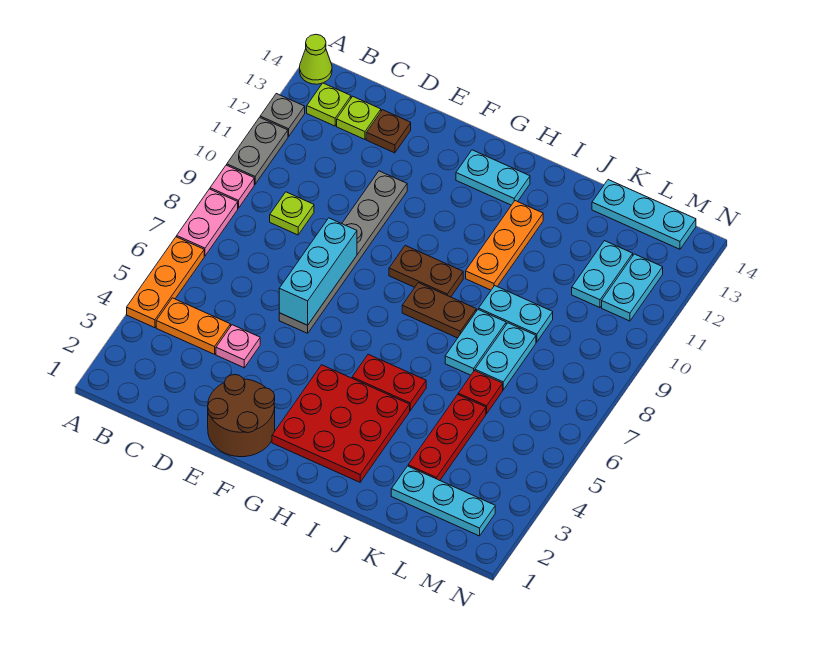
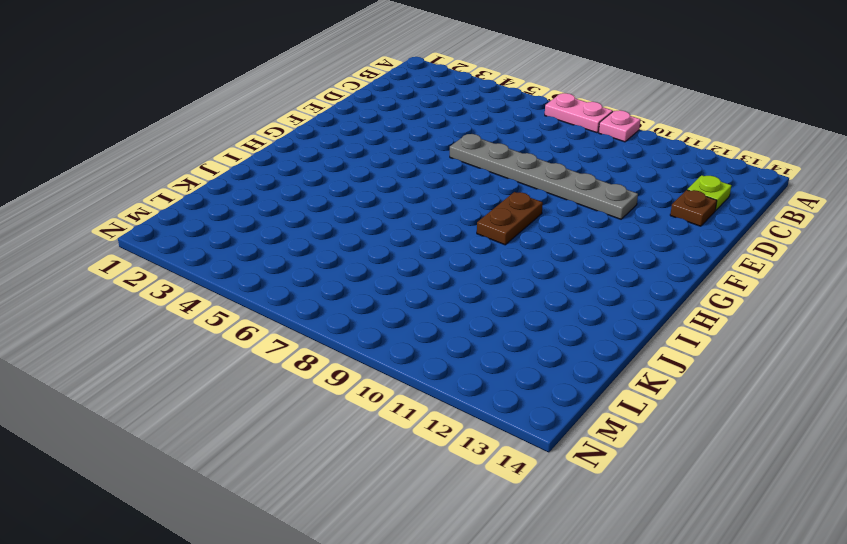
none -> orange 1x3 plate [127,237,204,328]
none -> grey 1x2 plate [227,117,288,184]
none -> grey 1x1 plate [260,94,305,137]
none -> lime 1x1 cone [300,34,332,84]

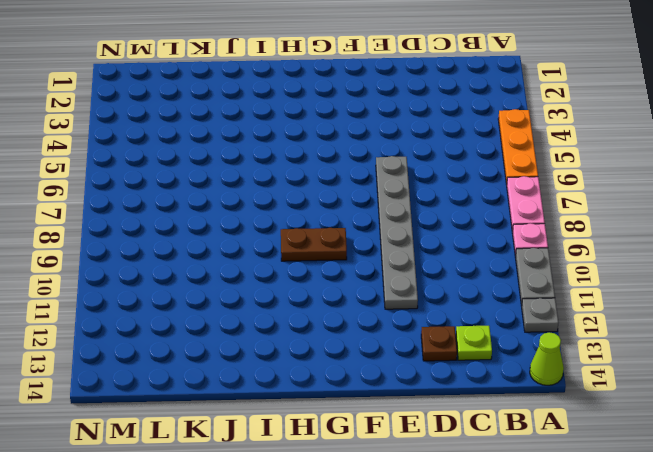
none -> orange 1x2 plate [156,298,231,354]
none -> lime 1x1 plate [307,83,351,126]
none -> lime 1x1 plate [270,192,314,235]
none -> pink 1x1 plate [216,325,260,368]

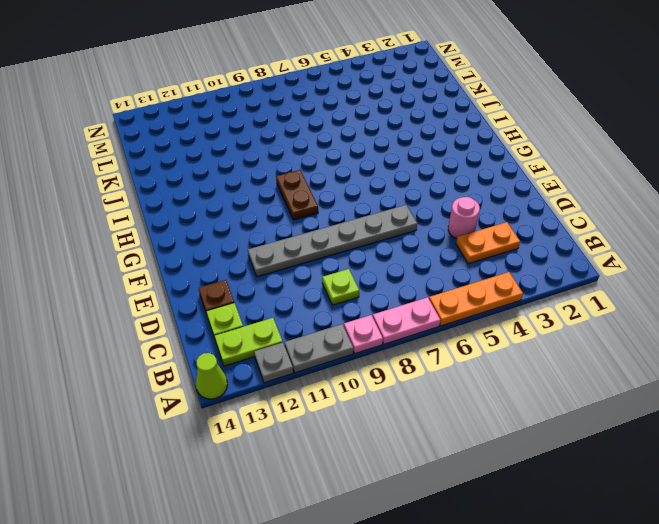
lime 1x2 plate [214,318,283,366] -> lime 1x1 plate [307,83,351,126]
orange 1x2 plate [456,222,520,264] -> orange 1x2 plate turned to [156,298,231,354]
pink 1x1 round brick [448,197,480,239] -> pink 1x1 plate [216,325,260,368]
none -> brown 2x2 round brick [208,375,275,457]
none -> red 3x3 plate [272,365,410,482]
none -> cyan 1x2 plate [456,150,530,205]
none -> red 1x2 plate [352,354,426,411]

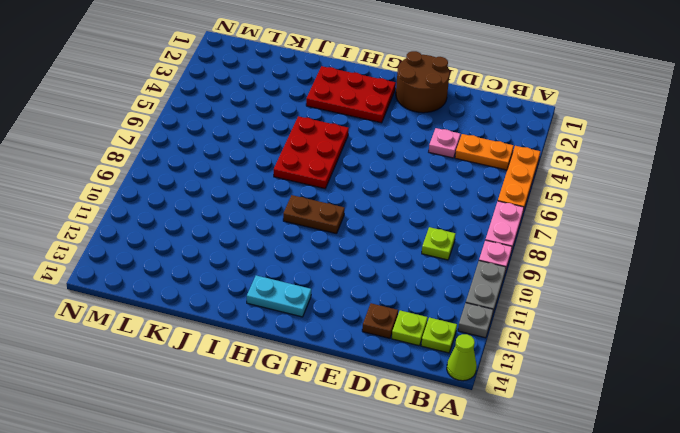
red 2x3 plate [306,66,396,123] -> red 3x3 plate [272,365,410,482]
red 2x3 plate [274,116,349,189] -> red 1x2 plate [352,354,426,411]
none -> grey 1x6 plate [279,171,407,333]
none -> brown 1x2 plate [402,283,476,338]
none -> orange 1x3 plate [466,201,543,290]
none -> cyan 1x2 plate [445,309,506,375]

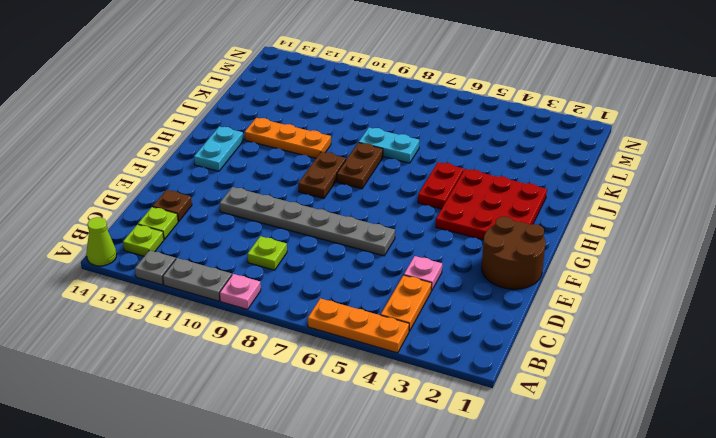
none -> pink 1x2 plate [177,189,238,256]
none -> cyan 1x2 plate [479,286,553,342]
none -> cyan 1x3 plate [391,466,495,536]
none -> red 1x3 plate [408,395,486,480]

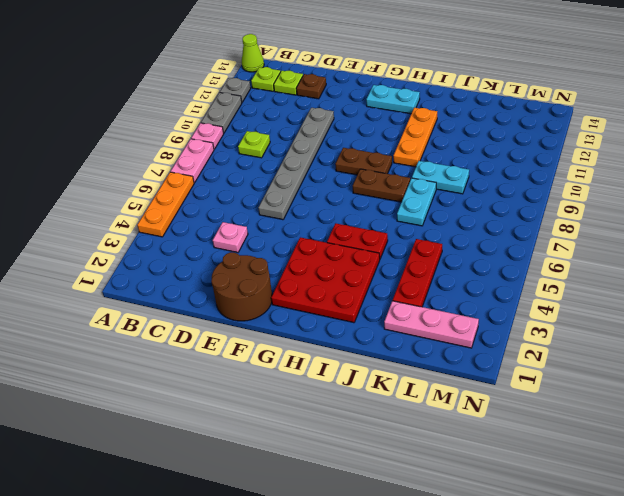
pink 1x3 plate [384,301,479,348] -> cyan 1x3 plate [391,466,495,536]
none -> orange 1x2 plate [156,298,231,354]
none -> red 1x1 plate [458,371,503,414]
none -> cyan 1x2 plate [475,323,536,390]
none -> cyan 1x3 plate [592,180,696,249]

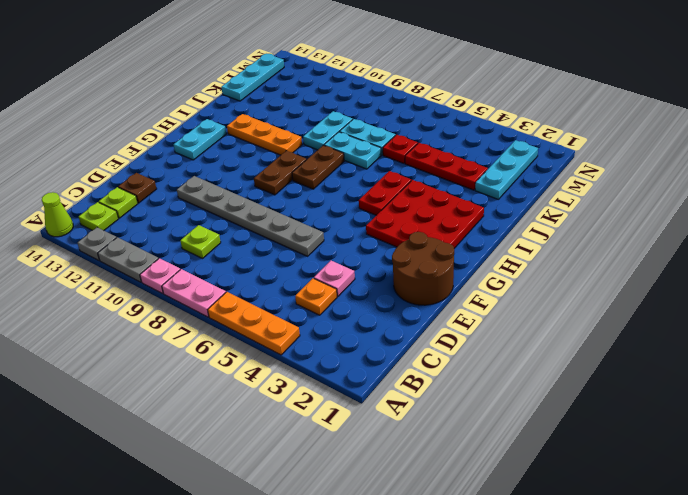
orange 1x1 plate [295,278,337,315] -> orange 1x2 plate [156,298,231,354]
none -> cyan 1x2 plate [572,241,633,308]
none -> cyan 1x2 plate [602,254,663,321]
none -> cyan 1x3 brick [279,218,357,325]

